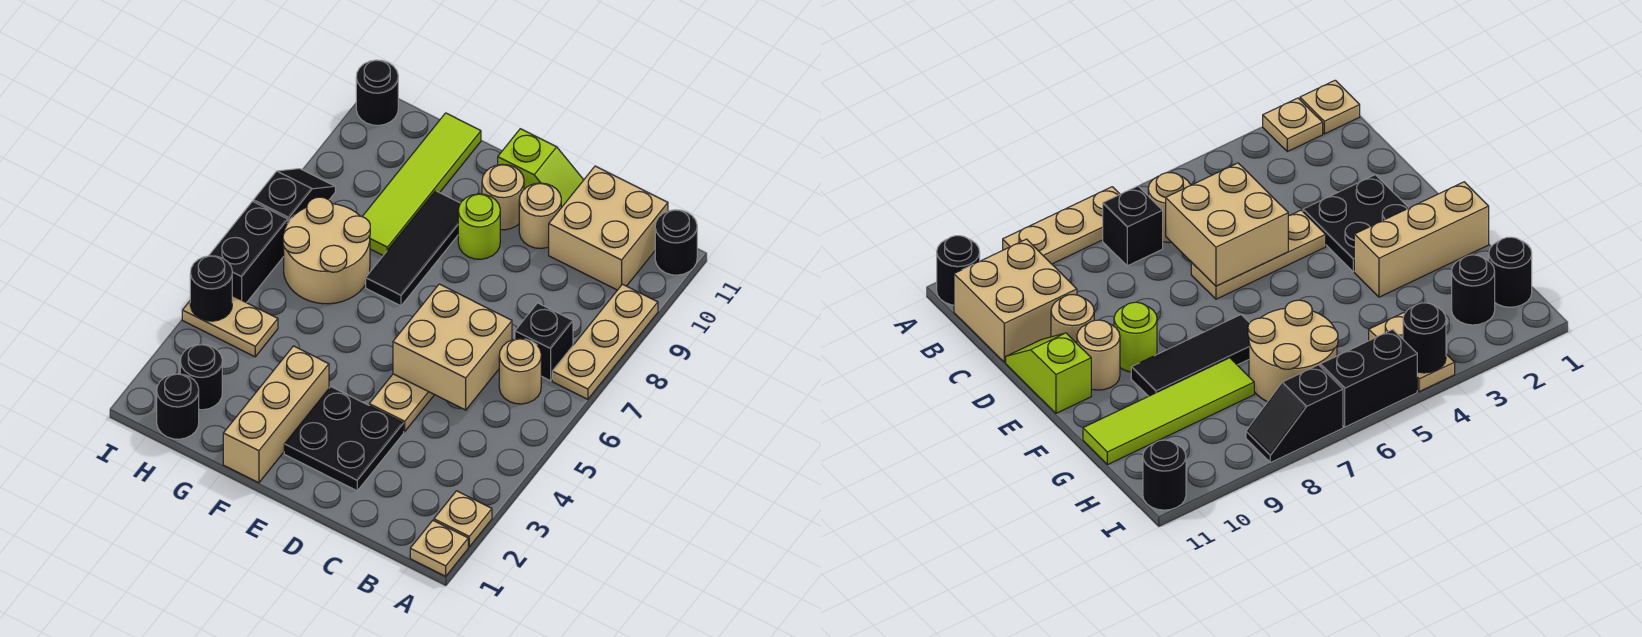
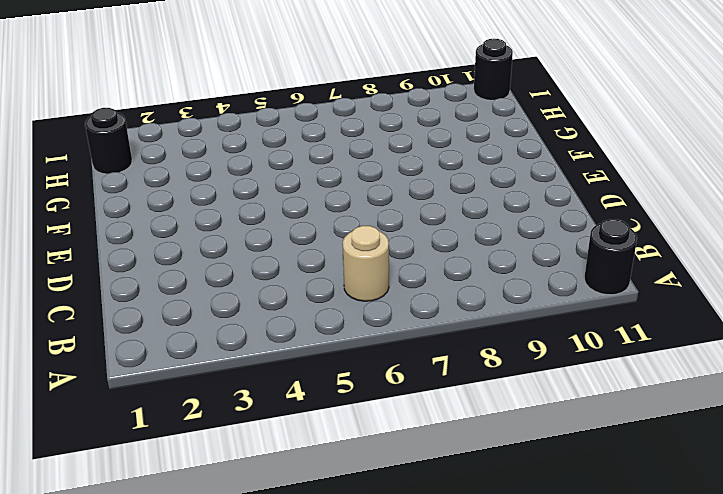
none -> tan 1x1 plate [410,521,468,576]
none -> tan 1x1 plate [434,491,492,547]
none -> tan 1x3 plate [552,284,658,399]

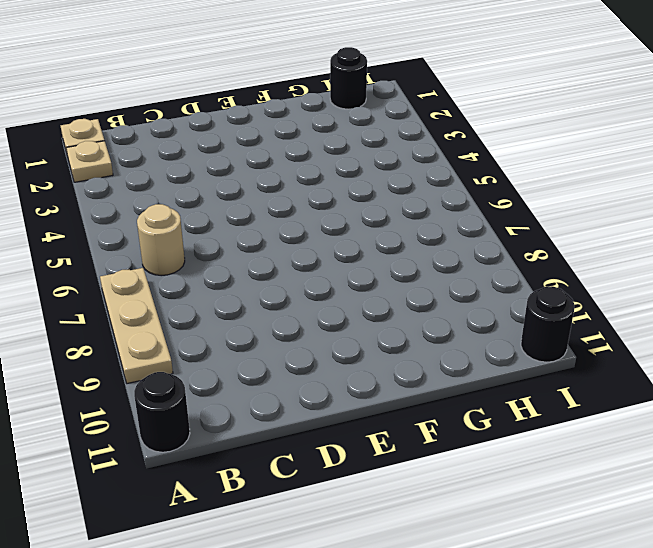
none -> black 1x1 brick [515,303,573,381]
none -> tan 2x2 brick [549,166,668,290]
none -> black 2x2 plate [284,387,404,491]

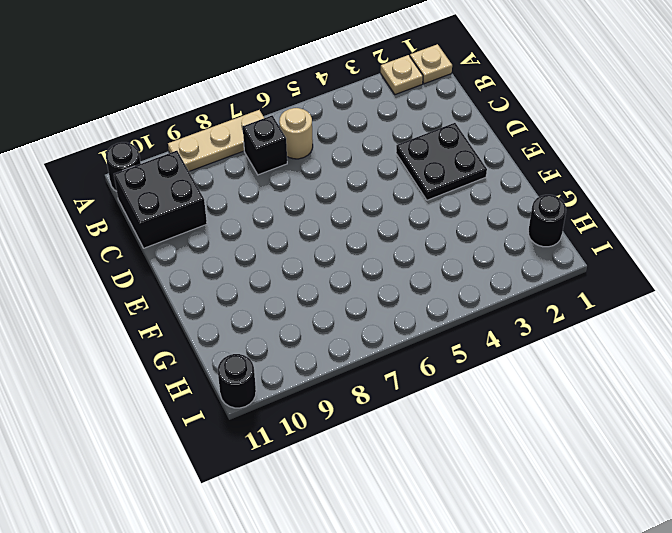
black 2x2 brick [114,151,207,248] -> tan 2x2 brick [549,166,668,290]
none -> tan 1x3 plate [369,374,434,432]
none -> tan 1x1 round brick [519,183,561,249]
none -> lime 1x2 slope [498,129,583,208]

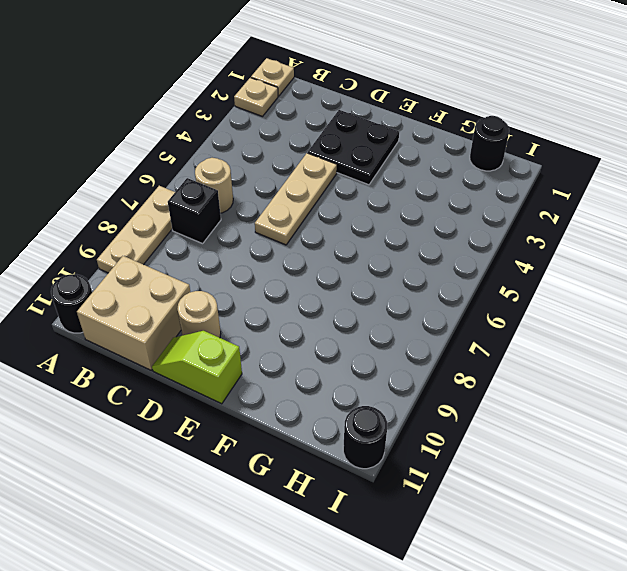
none -> lime 1x1 round brick [458,194,500,259]
none -> tan 1x1 round brick [482,164,524,230]
none -> tan 1x3 brick [223,346,329,483]

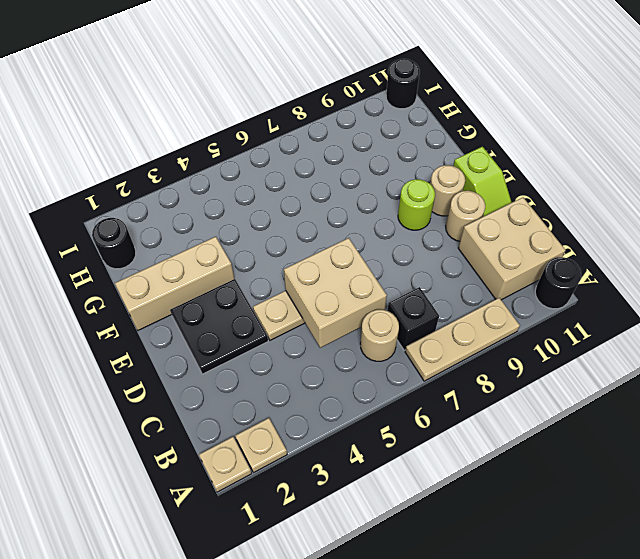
none -> black 1x3 tile [366,191,461,306]
none -> tan 2x2 round brick [283,197,370,304]
none -> lime 1x4 tile [362,113,481,255]

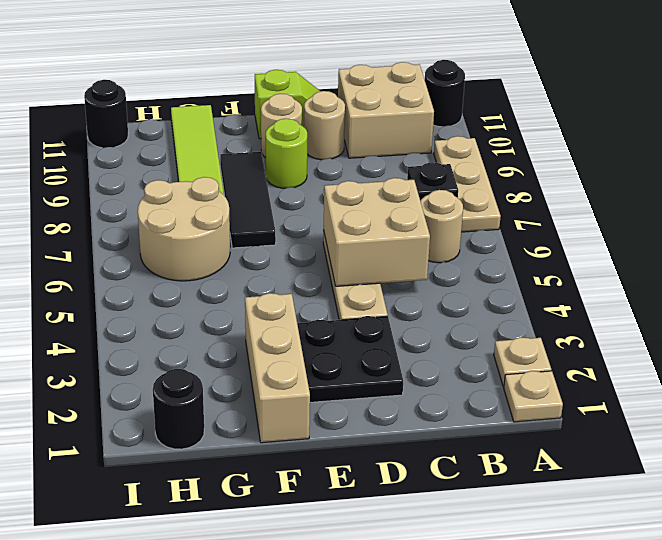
none -> black 1x1 round brick [180,344,222,410]
none -> tan 1x2 plate [182,296,278,357]
none -> black 1x2 brick [209,201,288,303]

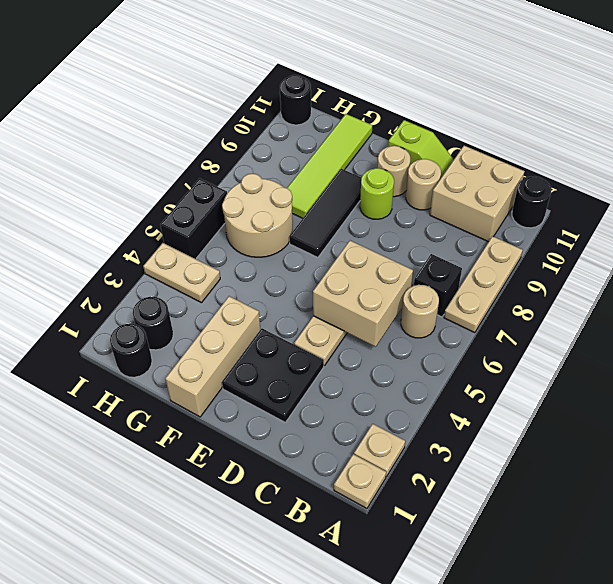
none -> black 1x2 slope [253,169,335,222]
none -> black 1x1 round brick [190,256,232,321]

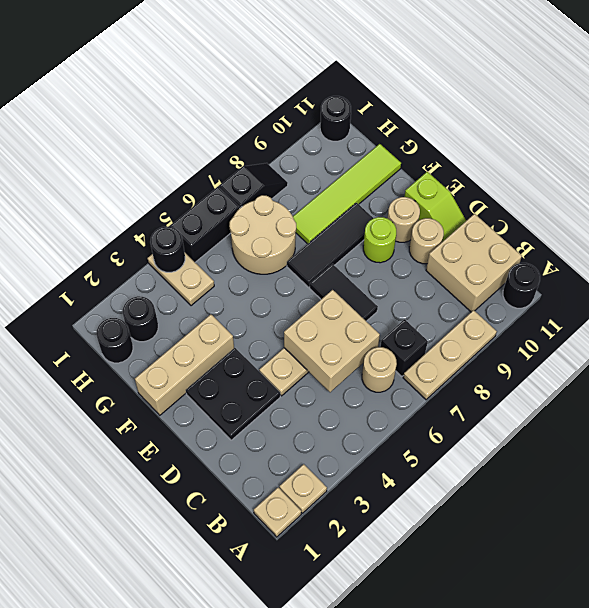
black 1x2 tile [310,264,378,321] -> none

